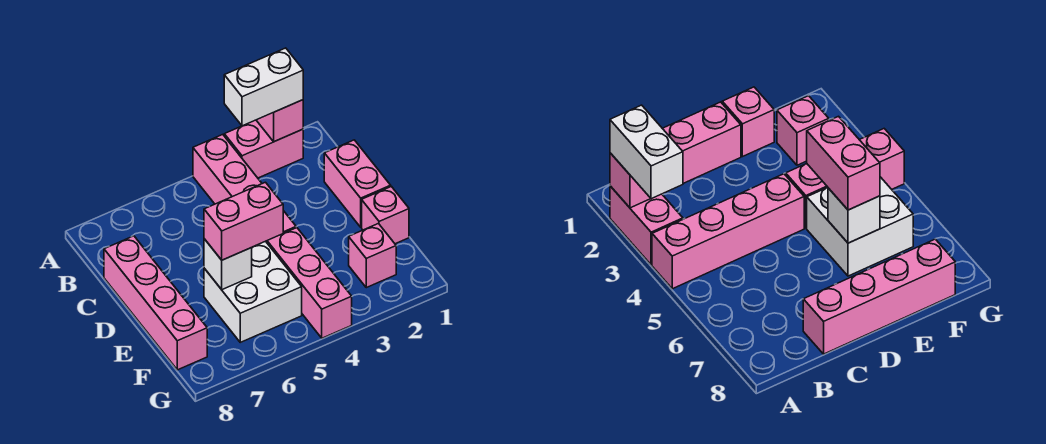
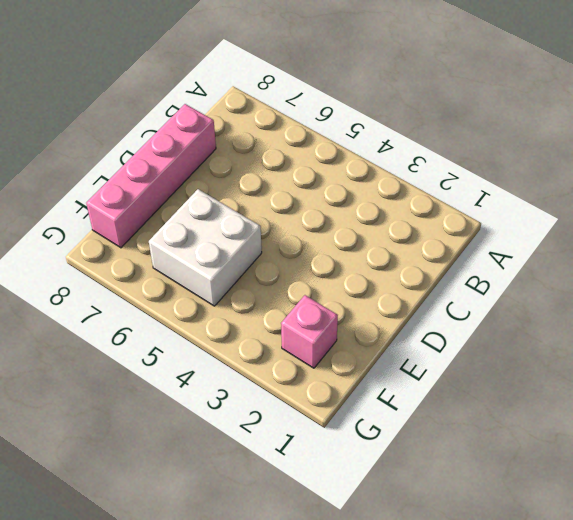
none -> pink 1x2 brick [224,120,303,178]
none -> pink 1x4 brick [193,135,296,242]
none -> pink 1x2 brick [324,140,391,227]

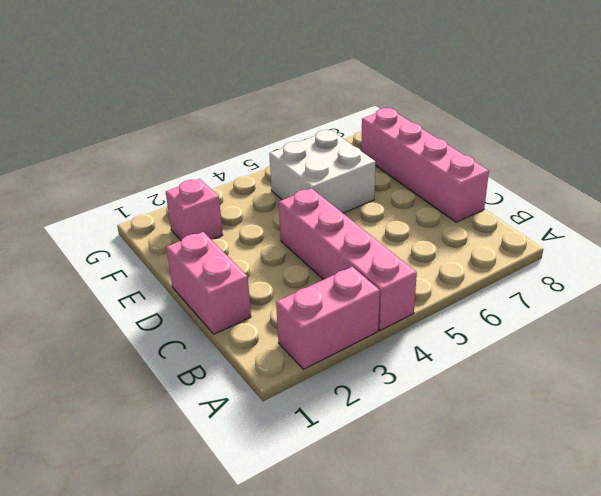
none -> pink 1x1 brick [362,187,409,244]
none -> pink 1x3 brick [267,228,352,338]
none -> pink 1x1 brick [257,100,303,142]

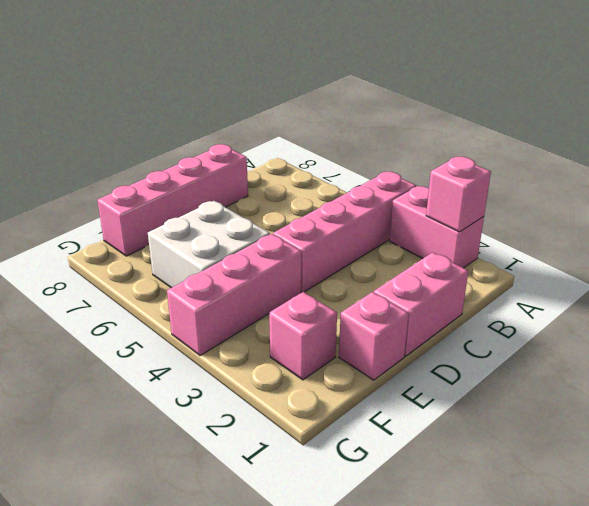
none -> white 1x1 brick [204,239,252,290]
none -> white 1x2 brick [224,48,303,126]
none -> pink 1x2 brick [204,182,283,260]

